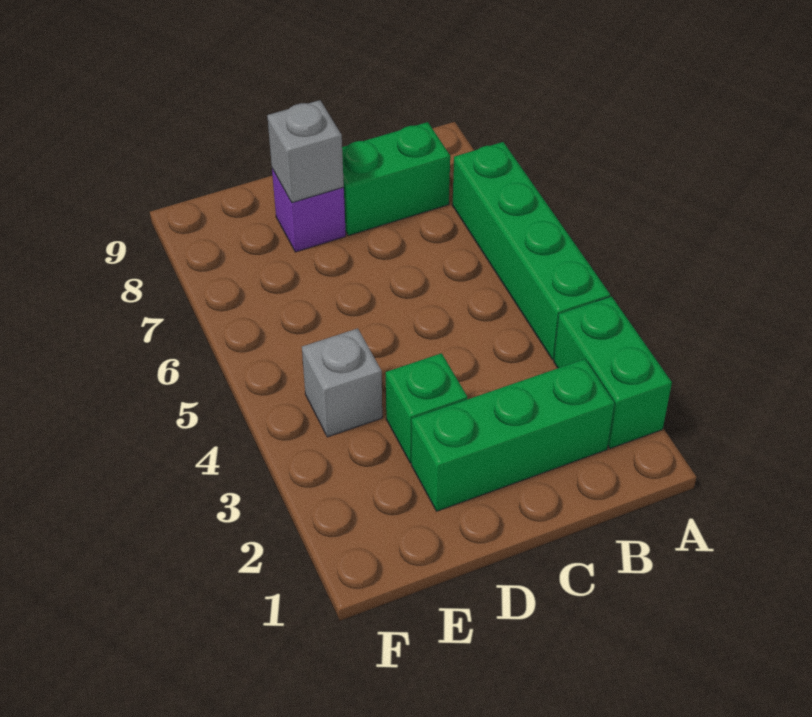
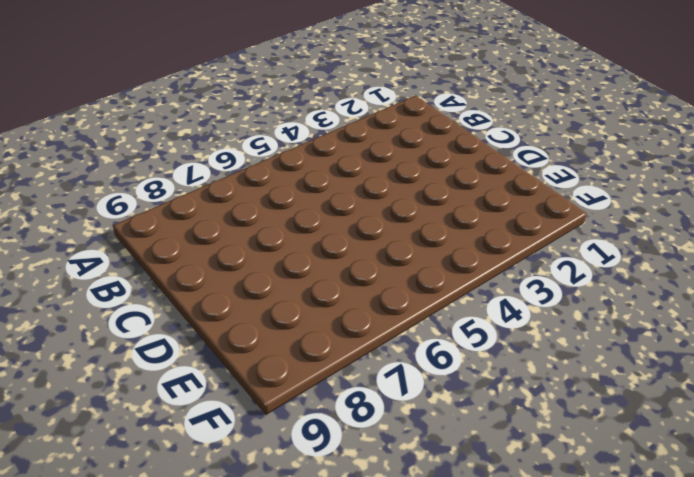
none -> green 1x2 brick [554,296,672,449]
none -> green 1x4 brick [452,142,610,360]

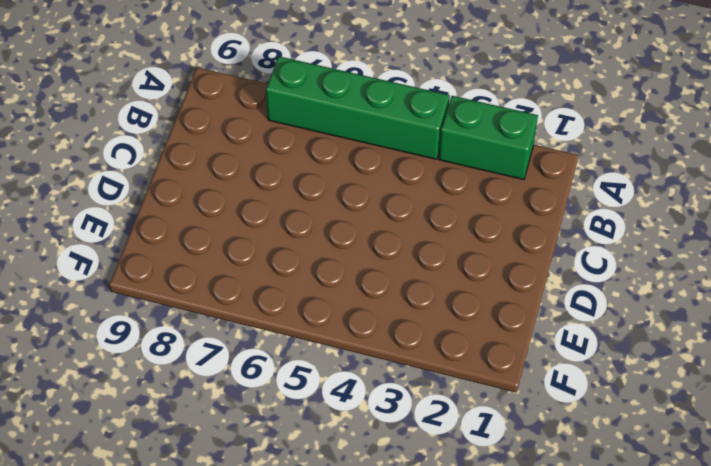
none -> green 1x3 brick [411,359,614,511]
none -> green 1x2 brick [342,122,450,236]

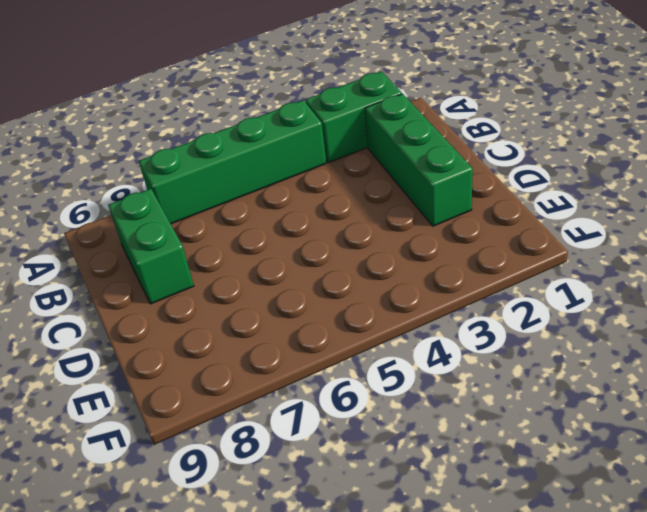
none -> green 1x1 brick [386,353,467,463]
none -> purple 1x1 brick [272,169,346,252]

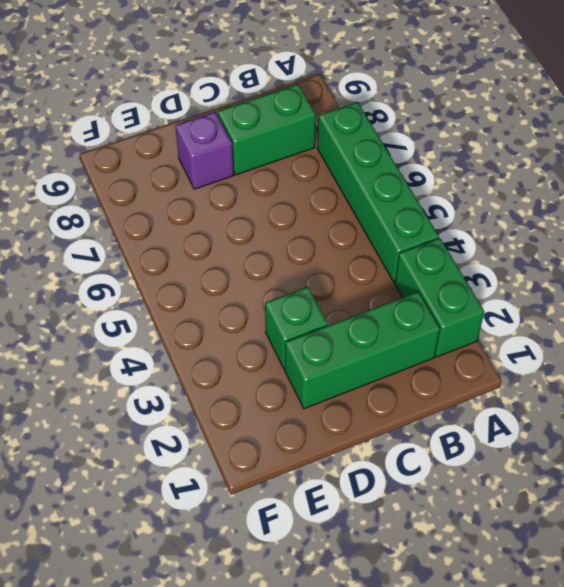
none -> grey 1x1 brick [302,328,382,437]
none -> grey 1x1 brick [267,100,344,203]

